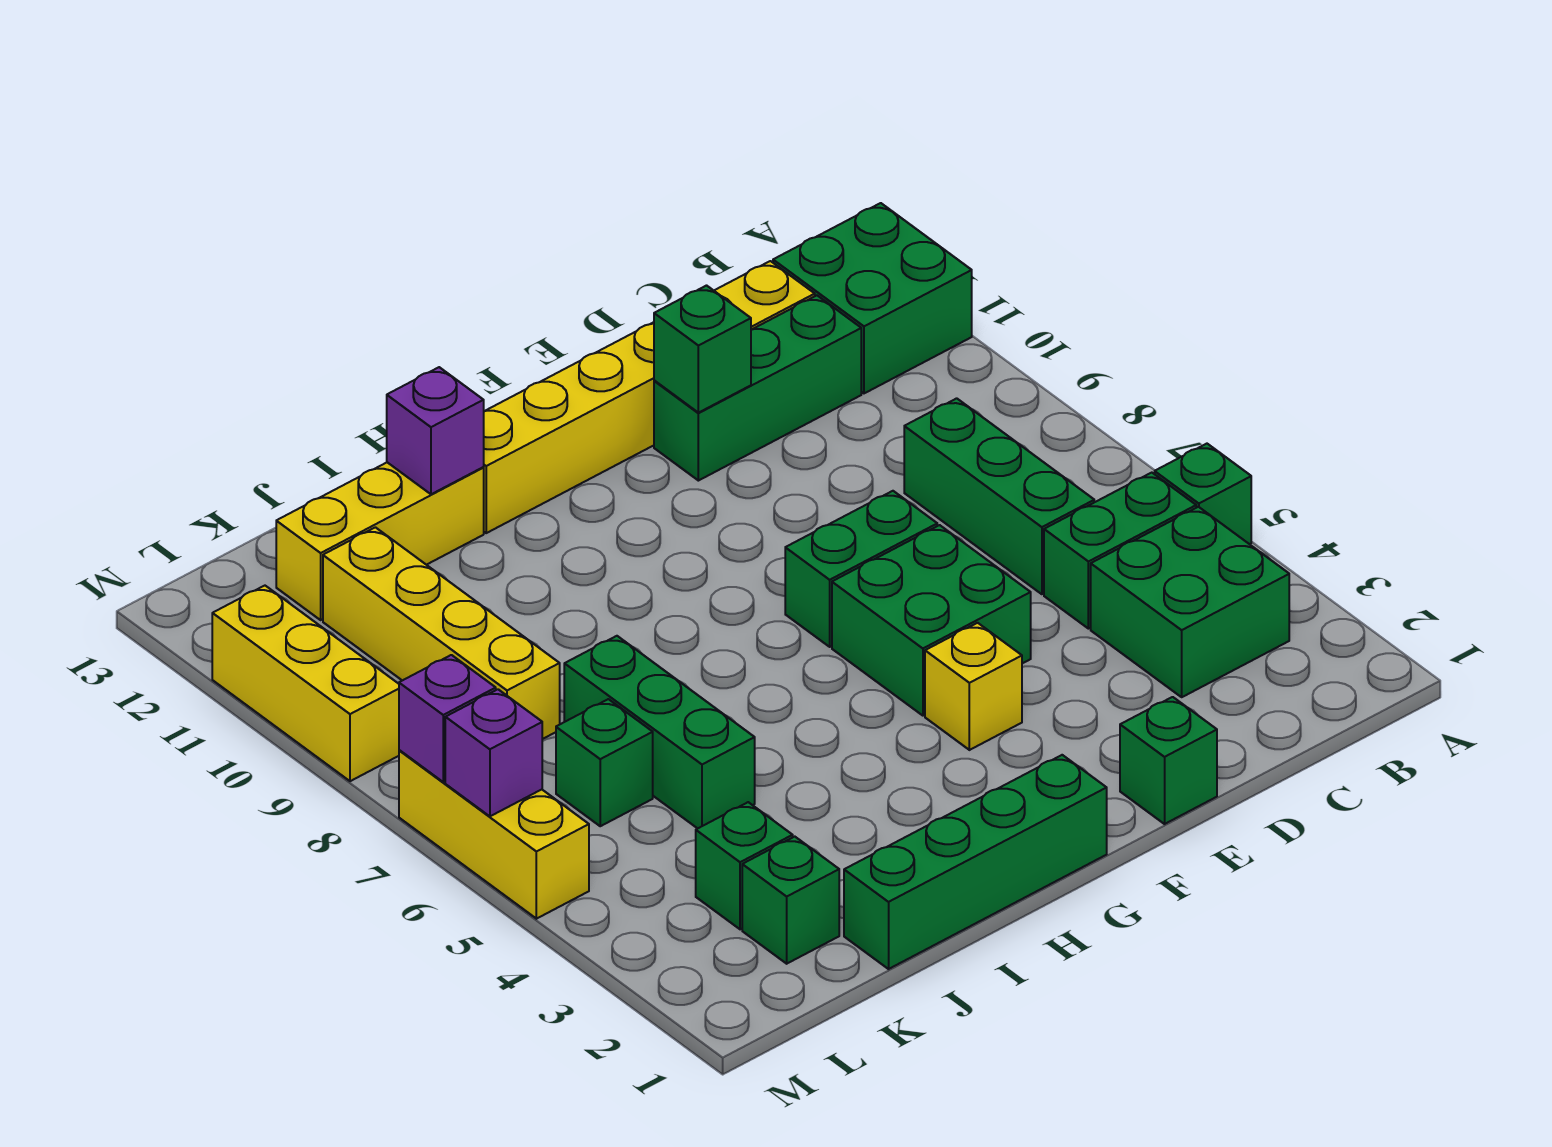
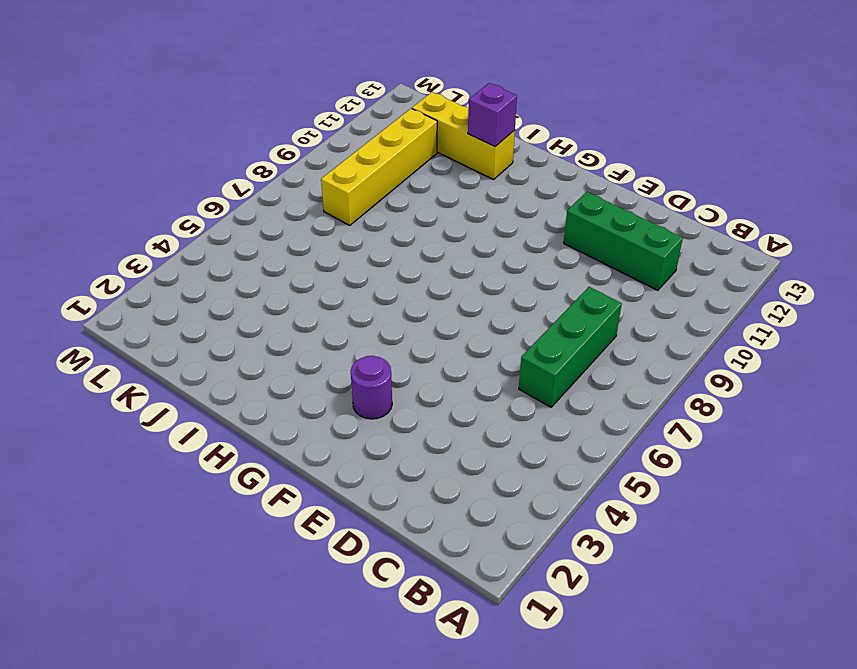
purple 1x1 round brick [351,356,392,419] -> none
none -> green 1x1 brick [1155,444,1251,544]
none -> green 2x2 brick [773,203,972,393]
none -> green 2x2 brick [1091,507,1289,697]

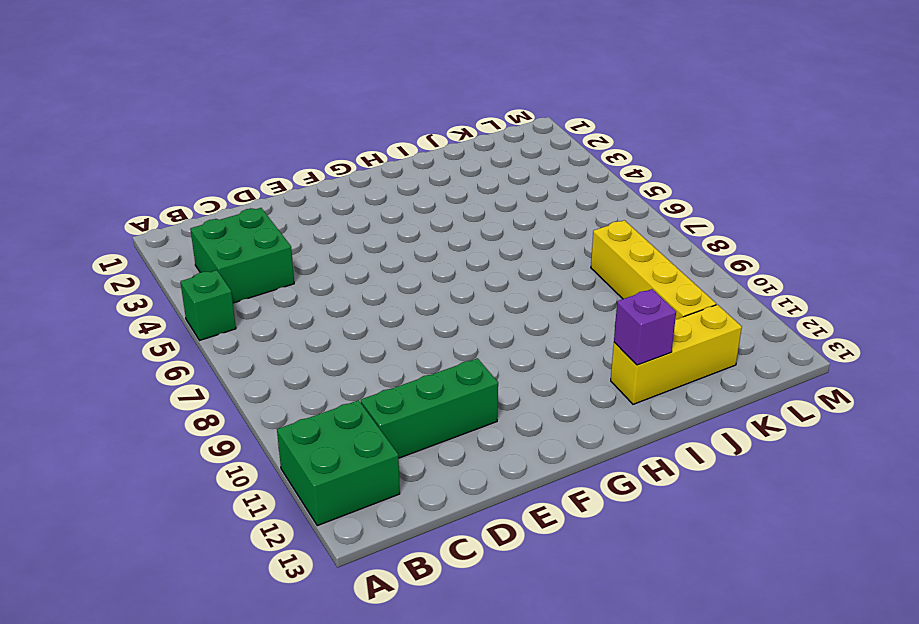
none -> green 1x2 brick [1044,473,1196,629]
none -> green 1x3 brick [904,398,1094,594]
none -> yellow 1x6 brick [483,261,815,533]

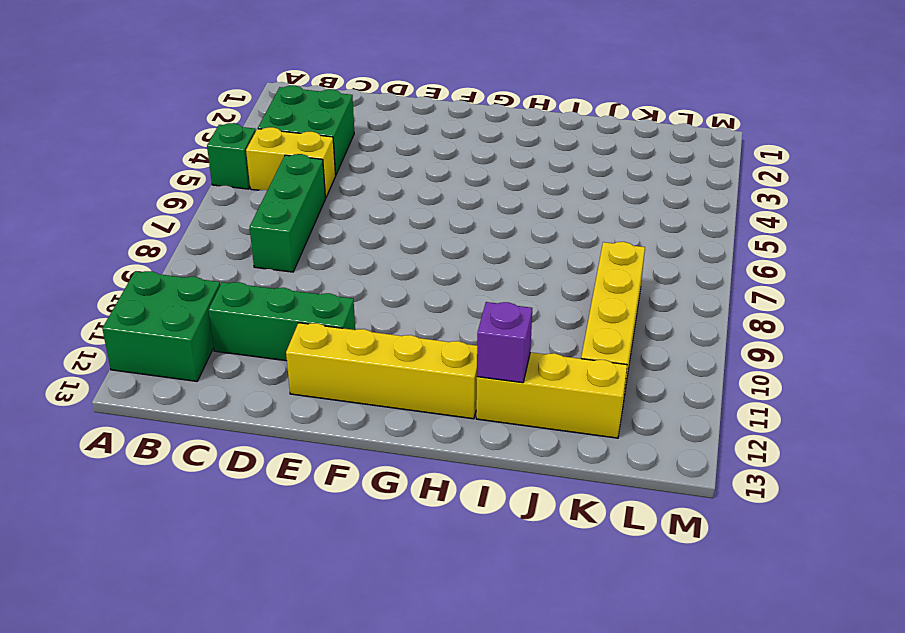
yellow 1x2 brick [246,127,336,198] -> green 1x2 brick [1044,473,1196,629]
yellow 1x4 brick [286,323,477,419] -> yellow 1x6 brick [483,261,815,533]
none -> green 1x1 brick [1120,697,1217,824]
none -> green 2x2 brick [832,525,1031,716]
none -> green 1x2 brick [785,491,937,647]

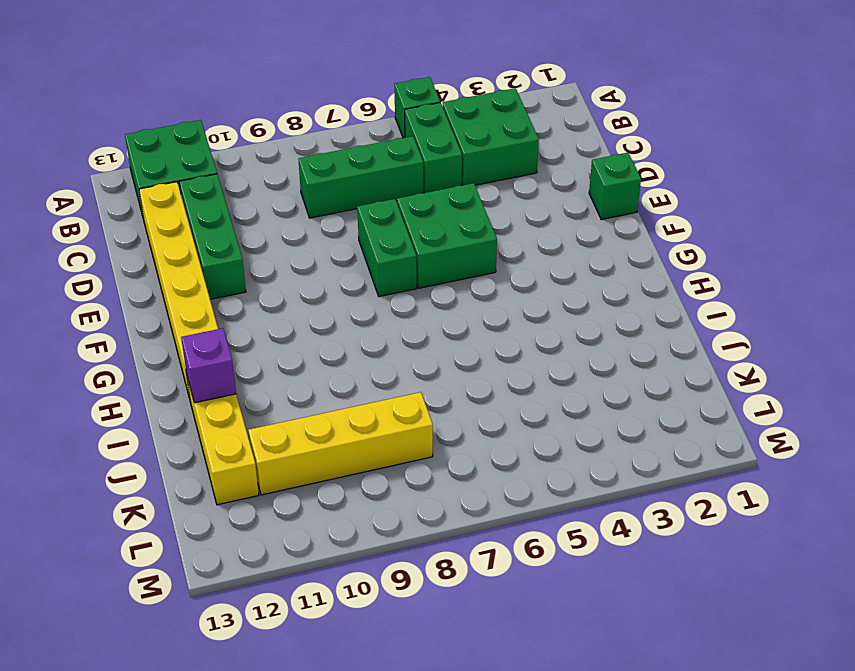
none -> yellow 1x1 brick [925,623,1022,750]
none -> green 1x4 brick [844,755,1107,969]
none -> green 1x3 brick [564,636,755,829]

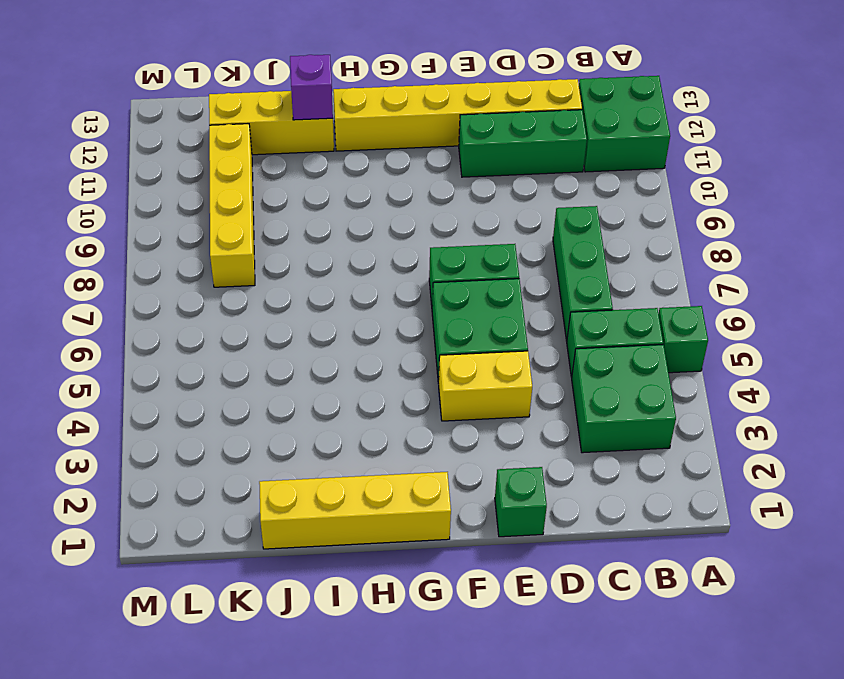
yellow 1x2 brick [439,351,532,421] -> yellow 1x1 brick [925,623,1022,750]
yellow 1x4 brick [259,472,451,549] -> green 1x4 brick [844,755,1107,969]
none -> green 1x3 brick [564,636,755,829]
none -> green 1x1 brick [742,837,839,964]
none -> green 1x1 brick [696,802,793,929]

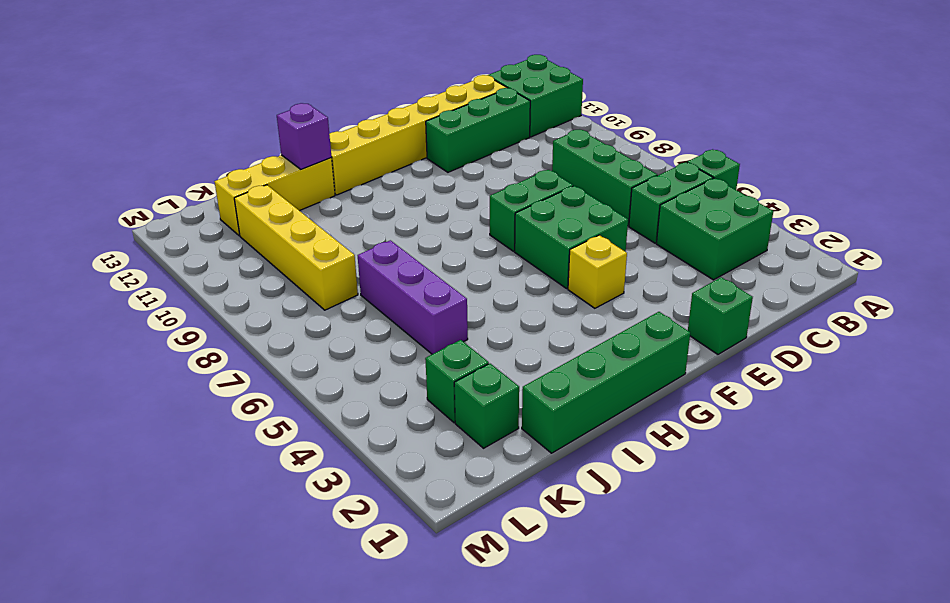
purple 1x3 brick [358,240,468,354] -> green 1x3 brick [564,636,755,829]
none -> green 1x1 brick [556,699,653,826]
none -> yellow 1x3 brick [399,750,589,919]
none -> yellow 1x3 brick [212,586,399,781]

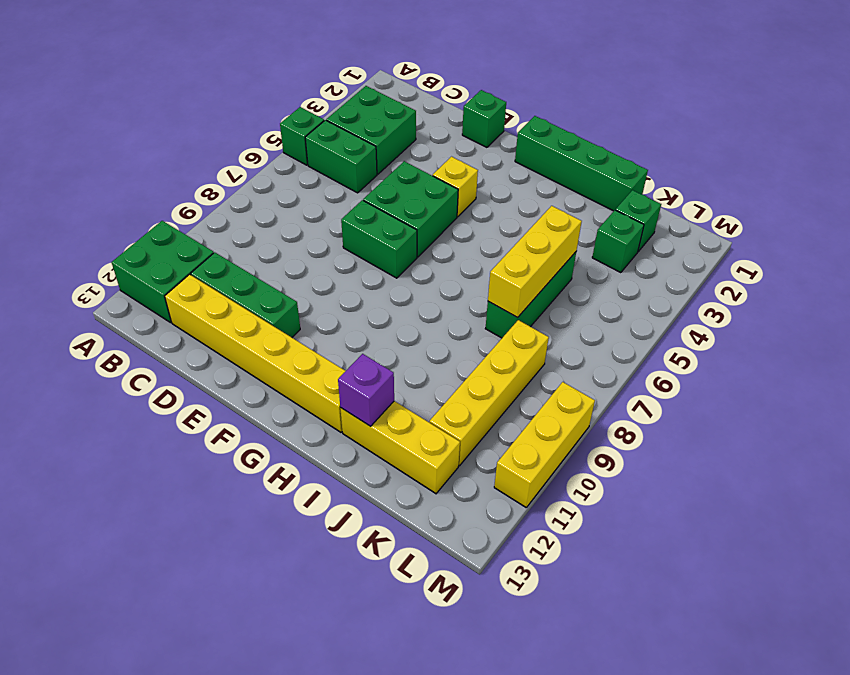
yellow 1x3 brick [488,206,582,318] -> yellow 1x3 brick moved to [399,750,589,919]
none -> green 1x3 brick [904,398,1094,594]
none -> green 1x1 brick [556,699,653,826]
none -> green 1x1 brick [654,286,751,413]

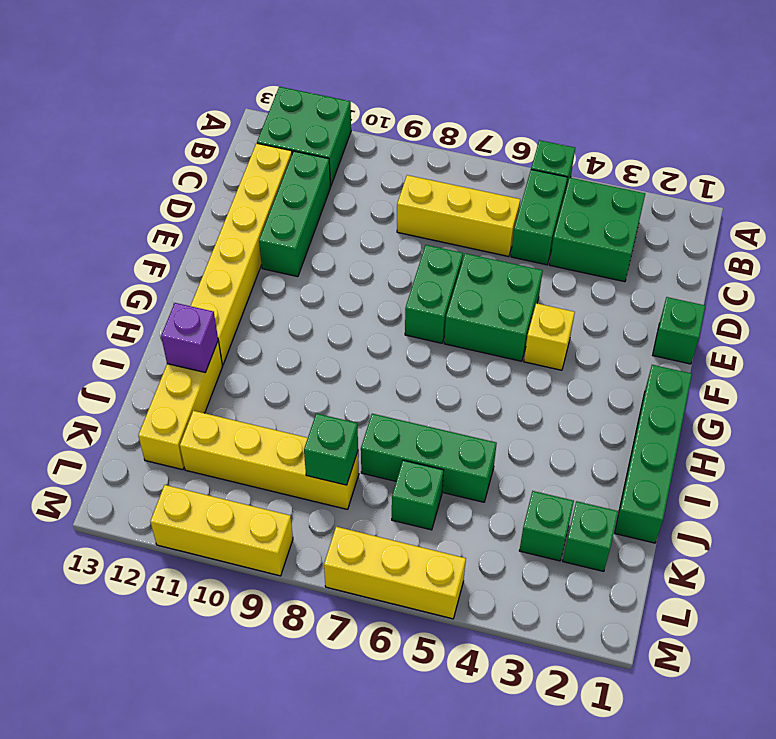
yellow 1x3 brick [397,175,520,257] -> green 1x3 brick [904,398,1094,594]
green 1x1 brick [304,413,358,485] -> green 1x1 brick moved to [654,286,751,413]
none -> purple 1x1 brick [445,689,542,816]
none -> purple 1x1 brick [399,655,496,782]

